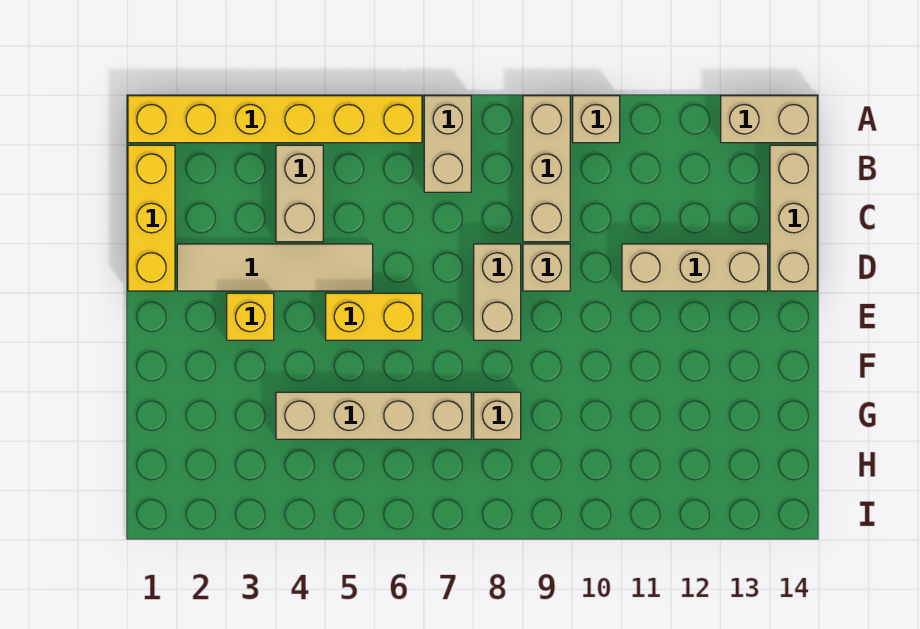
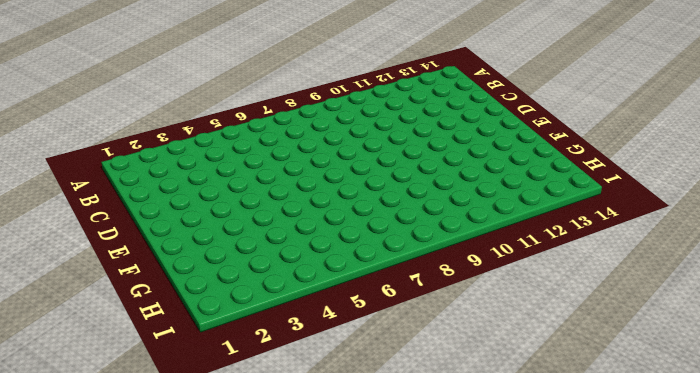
none -> yellow 1x6 brick [128,96,422,143]
none -> tan 1x2 brick [424,96,471,192]
none -> tan 1x3 brick [523,96,570,242]

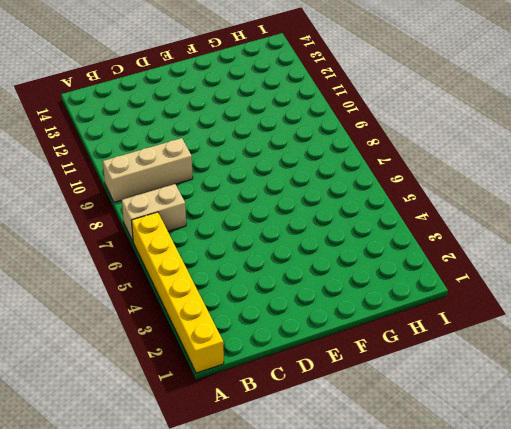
none -> tan 1x1 brick [573,96,620,143]
none -> tan 1x2 brick [721,96,817,143]
none -> yellow 1x3 brick [128,145,175,291]

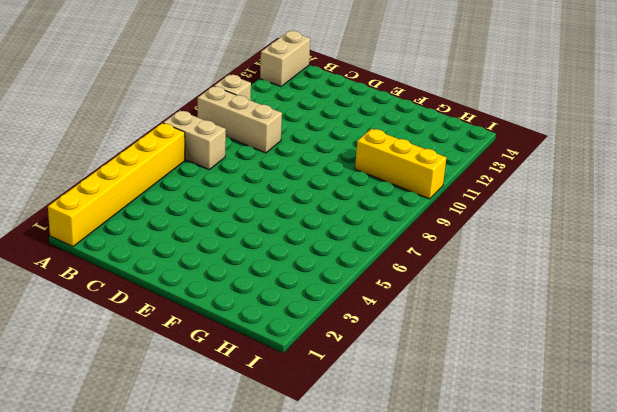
yellow 1x3 brick [355,129,446,199] -> yellow 1x3 brick moved to [128,145,175,291]
none -> tan 1x2 brick [276,145,323,242]
none -> tan 1x3 brick [770,145,817,291]
none -> tan 1x4 tile [177,244,373,291]

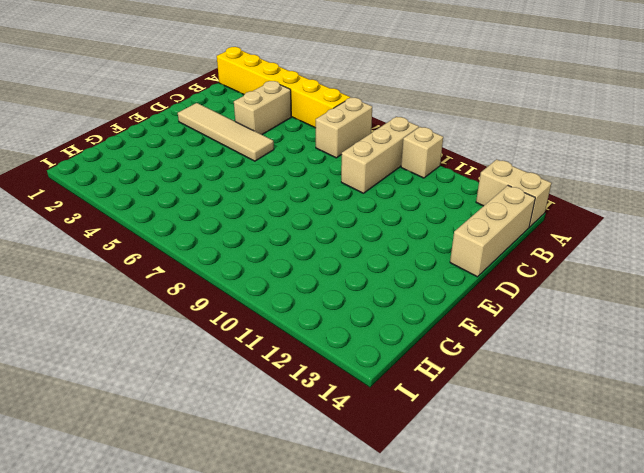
none -> yellow 1x3 brick [128,145,175,291]
none -> tan 1x2 brick [474,244,521,340]
none -> tan 1x1 brick [523,244,570,291]

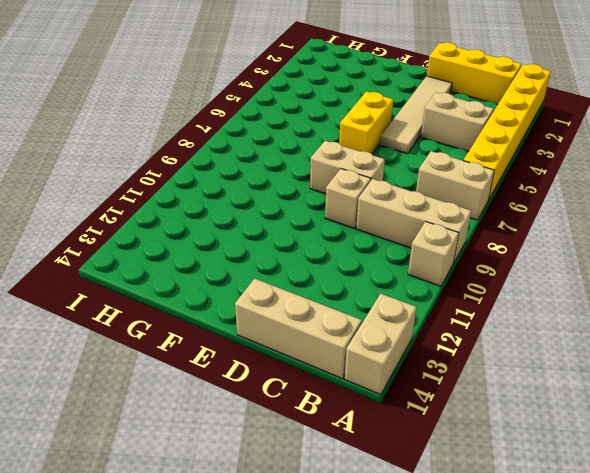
none -> tan 1x3 brick [622,244,768,291]
none -> yellow 1x1 brick [227,293,274,340]
none -> tan 1x4 brick [276,392,471,439]

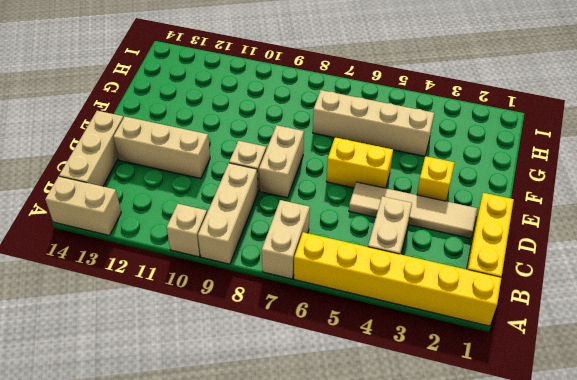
none -> tan 1x1 brick [474,392,521,439]

